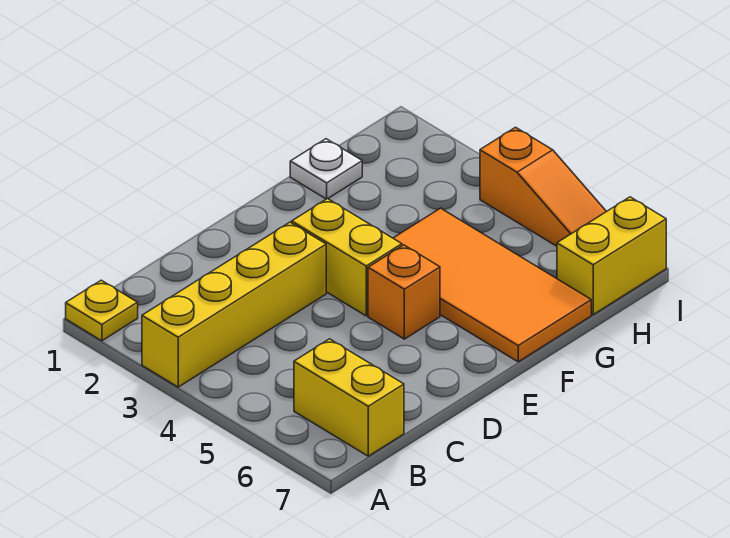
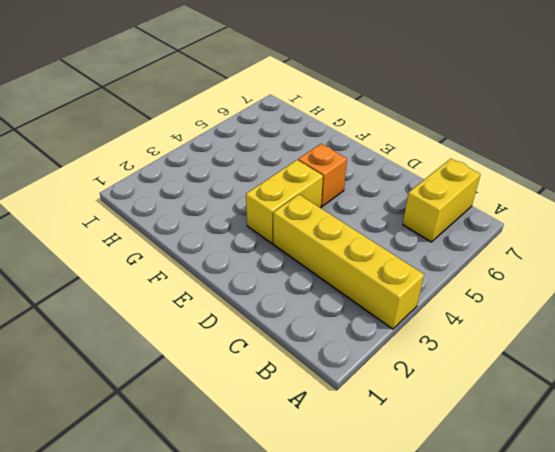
none -> yellow 1x1 plate [66,280,138,341]
none -> orange 2x4 tile [393,208,591,362]

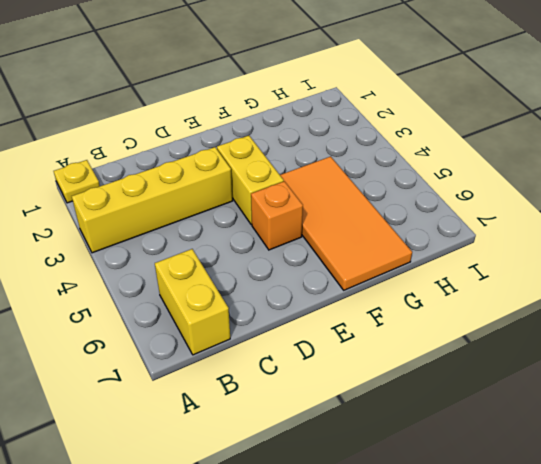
none -> white 1x1 plate [290,139,362,199]
none -> yellow 1x2 brick [557,197,666,315]

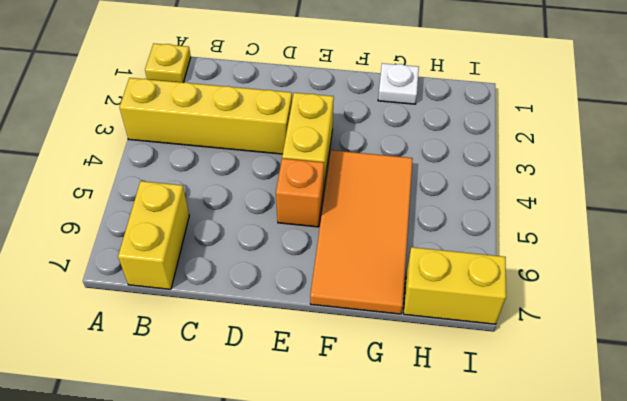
none -> orange 1x3 slope [480,127,606,246]

